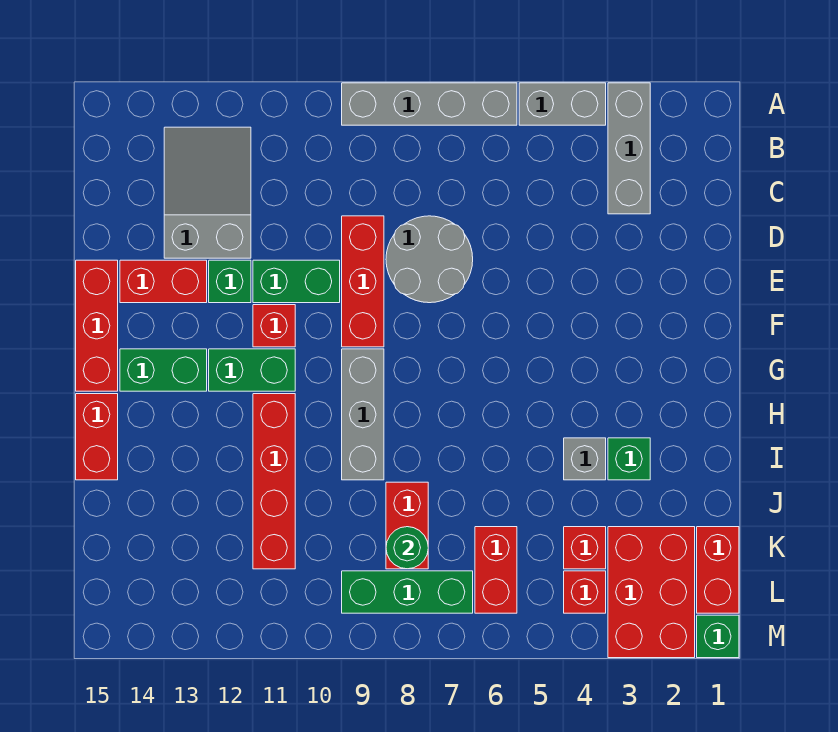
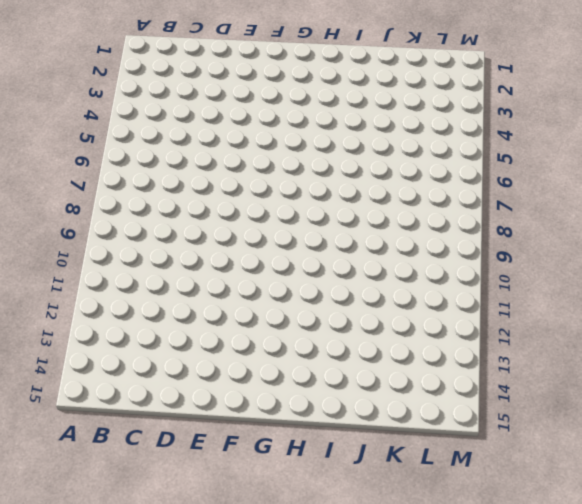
none -> grey 1x3 brick [608,83,650,214]
none -> grey 1x2 brick [519,83,606,125]
none -> grey 1x4 brick [342,83,517,125]

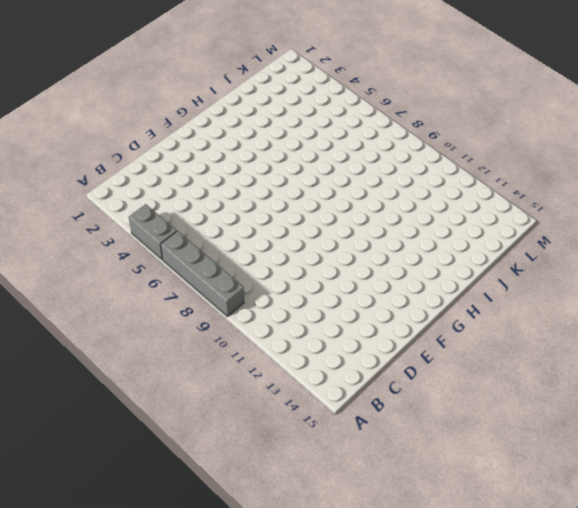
none -> grey 1x3 brick [608,83,650,214]
none -> grey 2x3 slope [164,127,251,258]
none -> grey 2x2 round brick [386,216,473,303]

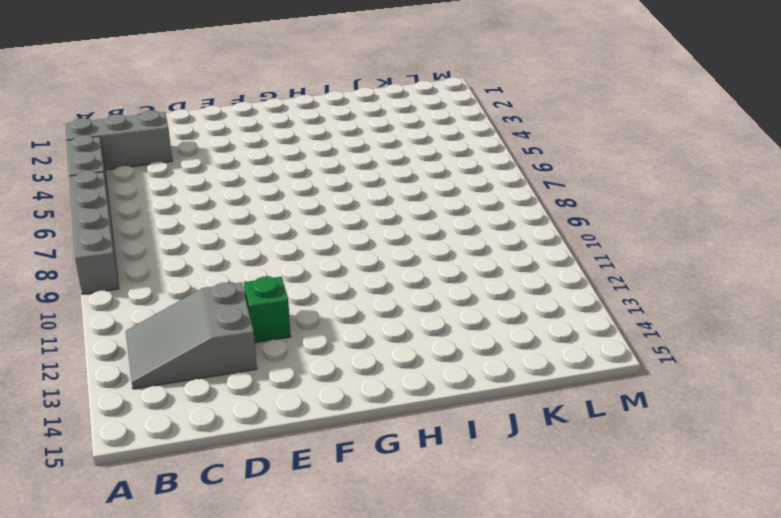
none -> grey 2x2 round brick [386,216,473,303]
none -> red 1x3 brick [342,216,384,347]
none -> green 1x2 brick [253,260,340,303]

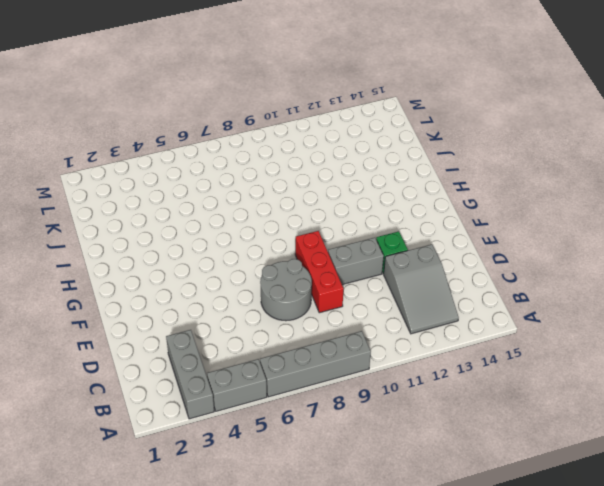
grey 1x2 brick [328,238,384,285] -> green 1x2 brick [253,260,340,303]
none -> red 1x2 brick [120,260,207,303]
none -> red 1x3 brick [76,260,118,391]
none -> red 1x1 brick [253,305,295,347]

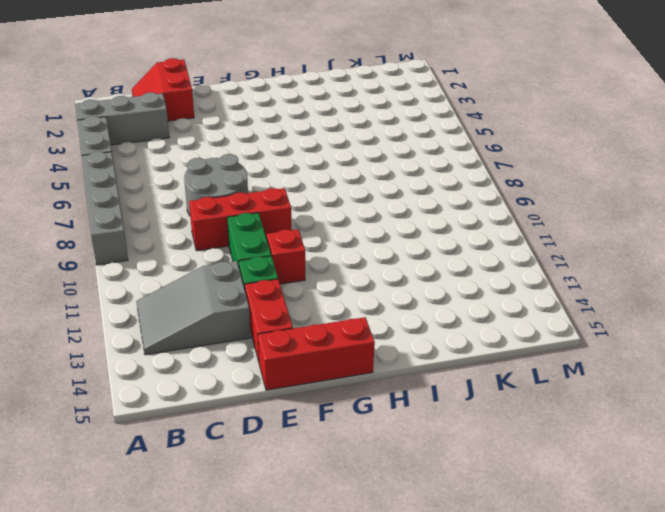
red 2x2 slope [132,58,194,121] -> none
none -> grey 1x3 brick [342,349,384,480]
none -> green 1x2 brick [209,349,295,391]
none -> green 1x2 brick [120,349,207,391]

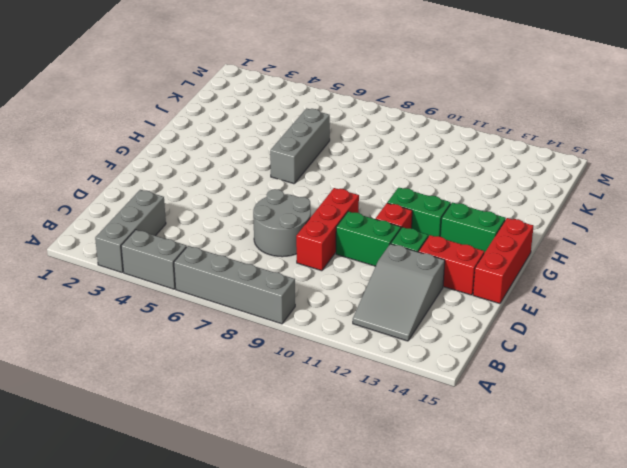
grey 1x3 brick [270,108,330,184] -> grey 1x3 brick moved to [342,349,384,480]
none -> red 1x4 brick [253,394,295,569]
none -> red 1x2 brick [76,394,118,480]
none -> green 1x1 brick [608,438,650,480]

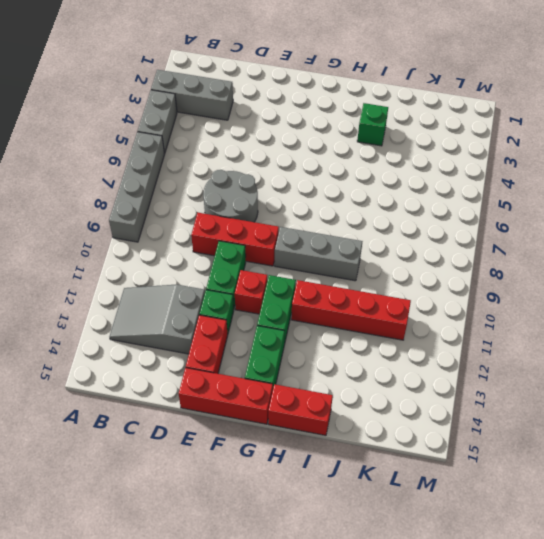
none -> grey 1x1 brick [564,438,606,480]
none -> red 1x2 brick [386,482,428,569]
none -> red 1x2 brick [697,527,739,613]

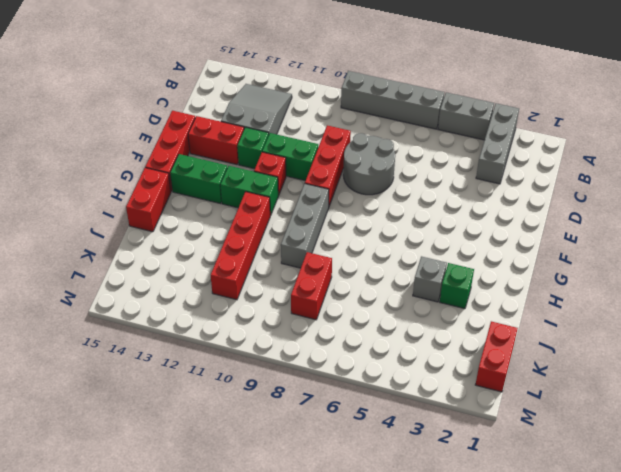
none -> red 2x3 brick [608,527,695,658]
none -> red 1x1 brick [564,527,606,569]
none -> red 1x2 brick [475,527,517,613]

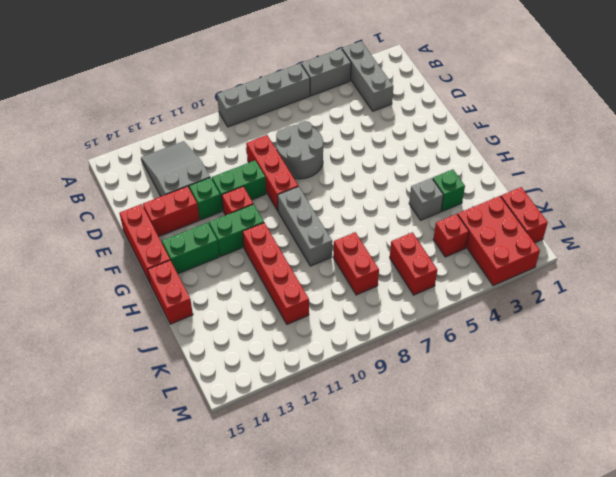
none -> red 1x1 brick [564,571,606,613]
none -> green 1x3 brick [342,571,473,613]
none -> green 1x1 brick [697,615,739,658]

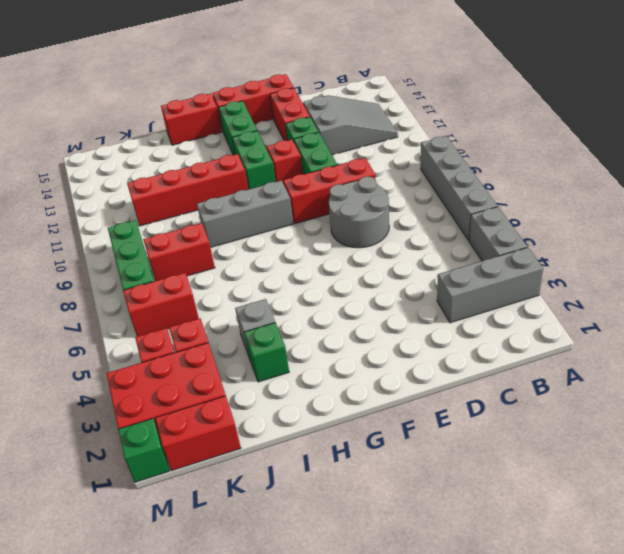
none -> green 1x1 round brick [386,527,428,569]

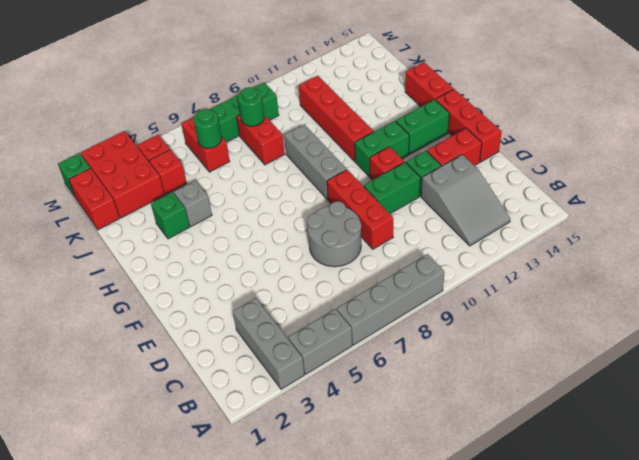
green 1x1 round brick [194,109,222,148] -> none

